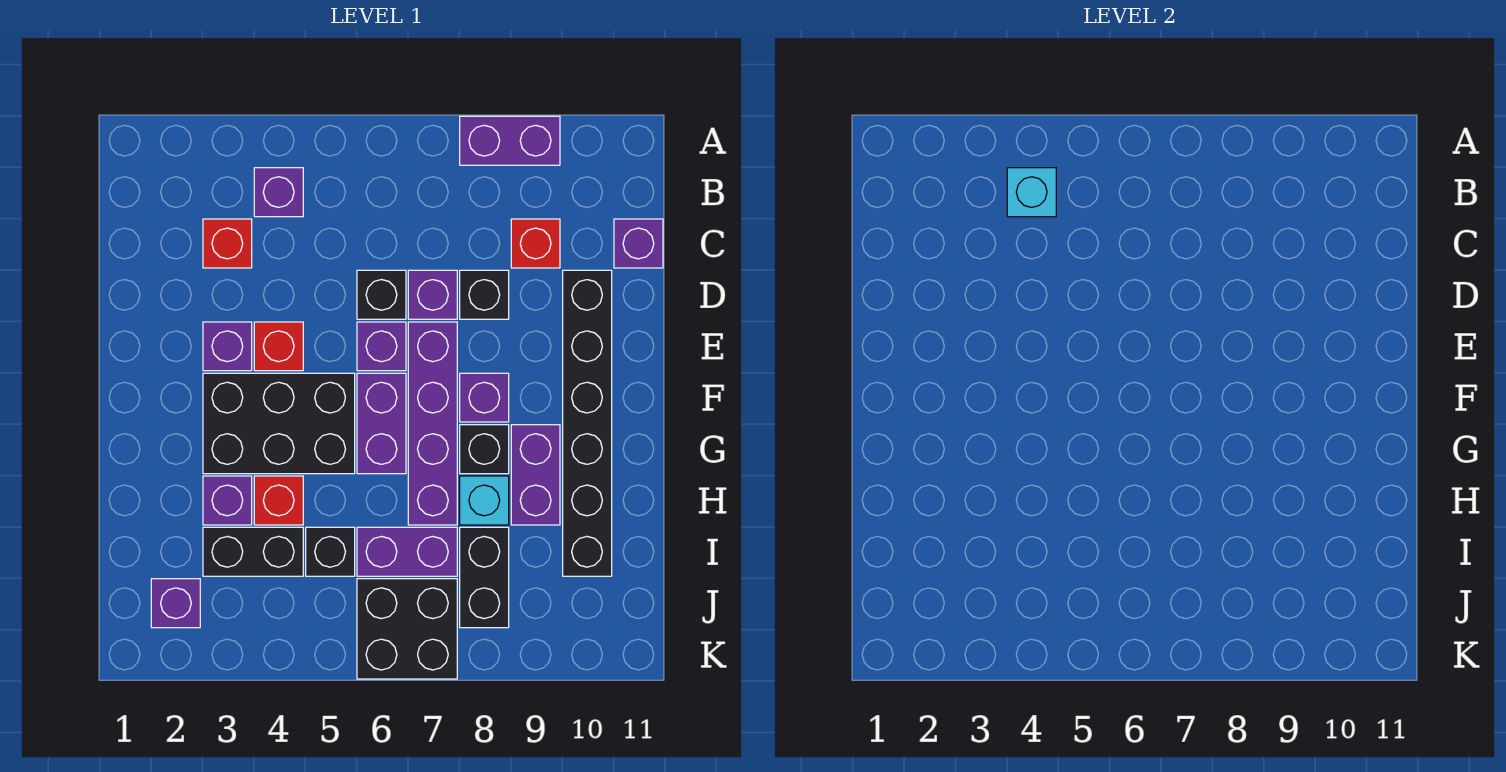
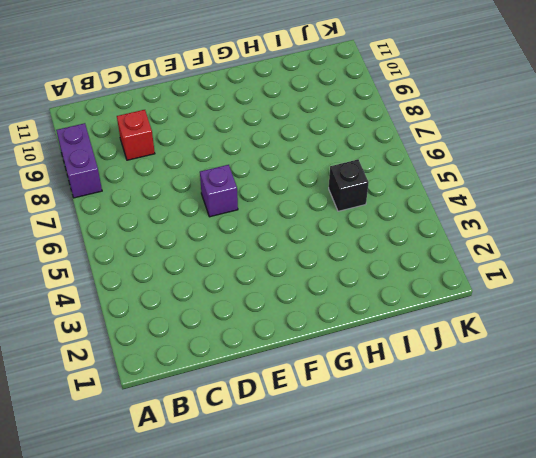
none -> purple 1x1 brick [254,168,303,217]
none -> red 1x1 brick [203,219,252,268]
none -> purple 1x1 brick [614,219,663,268]

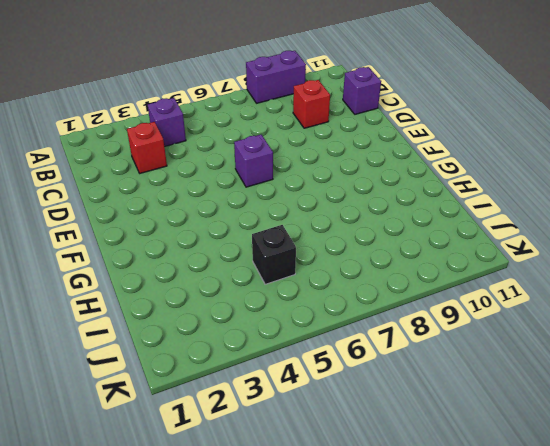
none -> black 1x1 brick [357,270,406,319]
none -> purple 1x1 brick [408,270,457,319]
none -> black 1x1 brick [460,270,509,319]

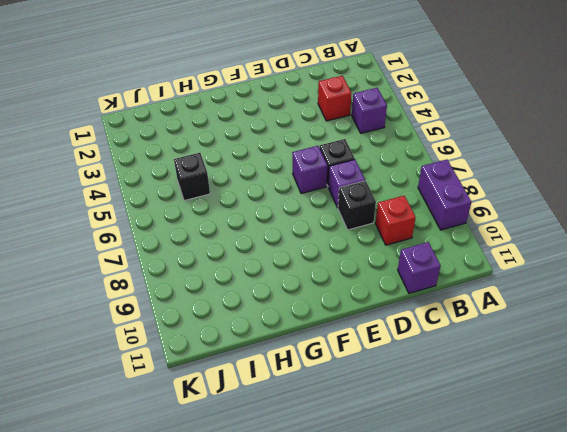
none -> black 1x6 brick [563,270,612,576]
none -> purple 1x1 brick [203,322,252,371]
none -> red 1x1 brick [254,322,303,371]

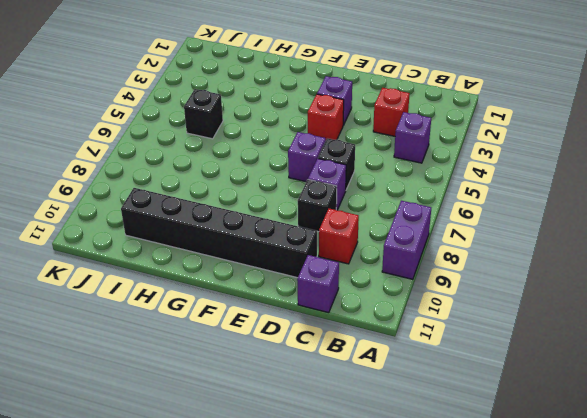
none -> purple 1x4 brick [408,322,457,525]
none -> black 2x3 brick [203,373,355,474]
none -> purple 1x2 brick [357,373,406,474]

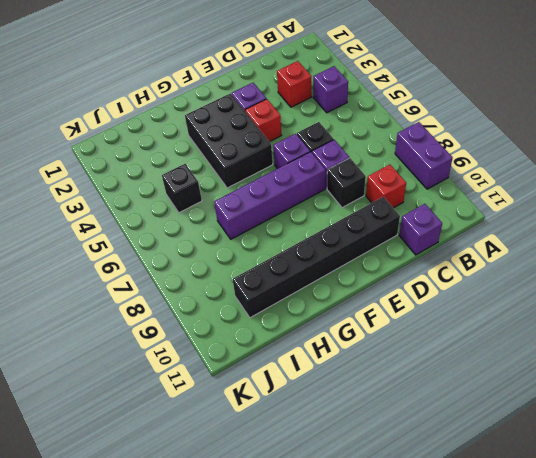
none -> purple 1x2 brick [357,373,406,474]
none -> purple 1x1 brick [460,373,509,422]
none -> black 1x1 brick [460,425,509,474]

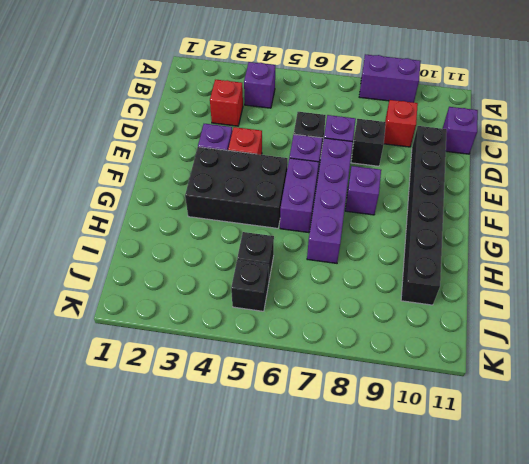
black 1x1 brick [231,260,269,311] -> black 1x1 brick moved to [460,425,509,474]
none -> purple 1x2 brick [511,425,560,525]
none -> purple 1x1 brick [203,476,252,525]
none -> red 1x1 brick [254,476,303,525]

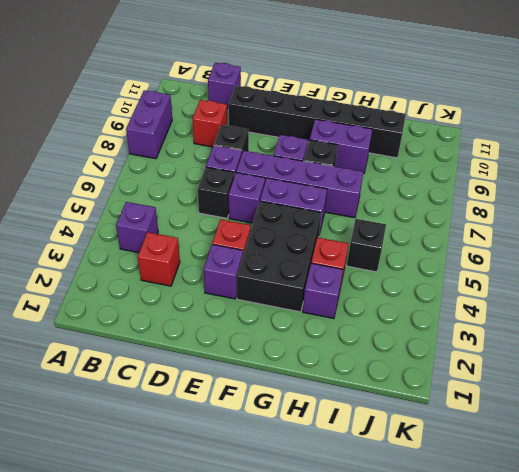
none -> cyan 1x1 brick [460,476,509,525]
none -> black 1x2 brick [203,527,303,576]
none -> purple 1x2 brick [357,527,457,576]

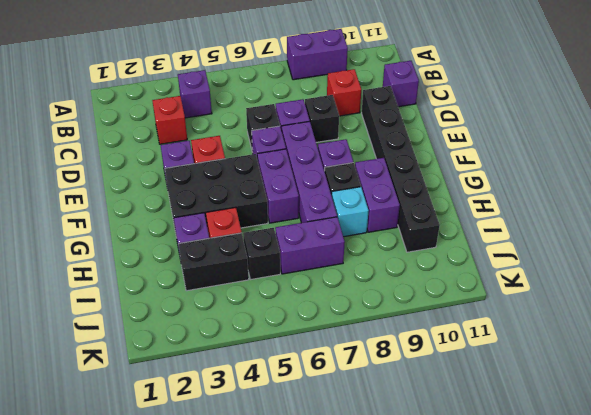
none -> black 1x2 brick [460,527,509,628]
none -> purple 1x1 brick [151,579,200,628]
none -> black 2x2 brick [357,579,457,679]

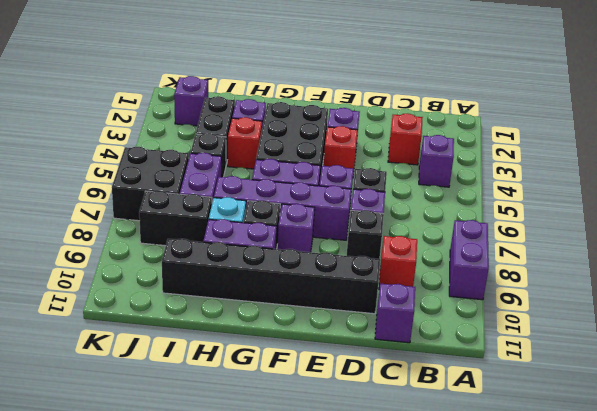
none -> cyan 1x1 brick [1007,168,1056,217]

